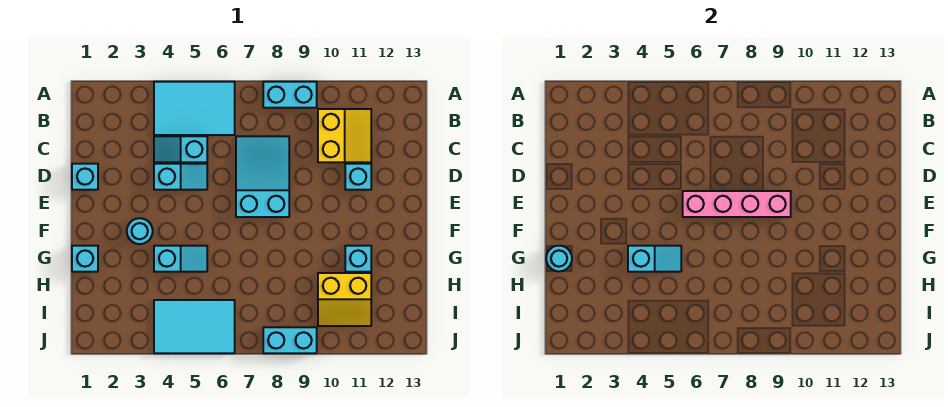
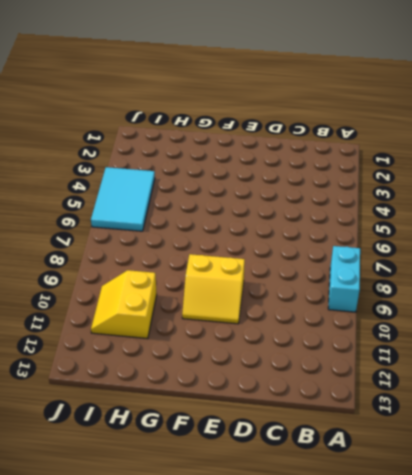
yellow 2x2 slope [182,254,245,324] -> yellow 2x2 slope moved to [318,109,371,162]
none -> cyan 2x3 tile [154,82,235,135]
none -> cyan 1x2 slope [154,136,207,162]
none -> cyan 2x3 slope [236,136,289,217]

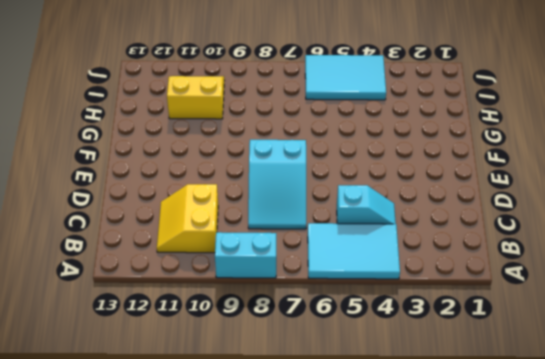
none -> cyan 1x1 brick [72,164,98,190]
none -> cyan 1x2 slope [154,164,207,190]
none -> cyan 1x1 brick [345,164,371,190]

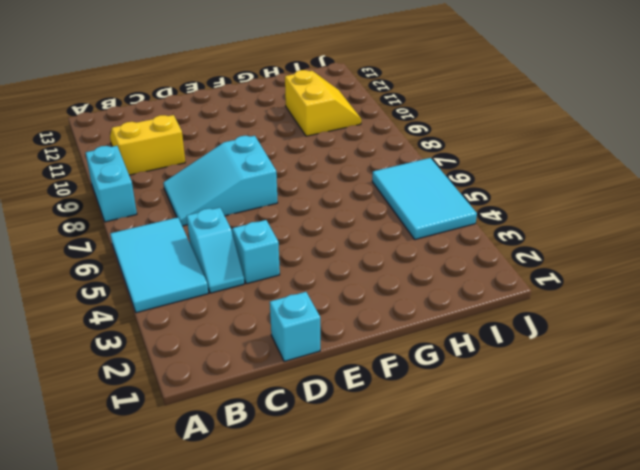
none -> cyan 1x1 brick [345,164,371,190]
none -> cyan 1x1 round brick [127,218,153,244]
none -> cyan 1x1 brick [72,246,98,272]

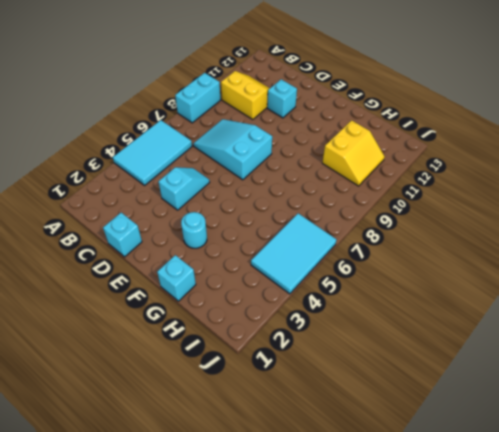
none -> cyan 1x2 slope [154,136,207,162]
none -> cyan 1x2 slope [154,246,207,272]
none -> cyan 1x1 brick [345,246,371,272]

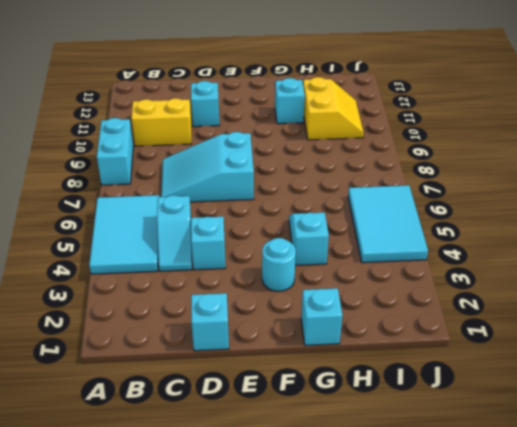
none -> cyan 1x2 brick [263,327,317,353]
none -> pink 1x4 brick [683,191,791,217]
none -> cyan 1x1 round brick [546,246,572,271]

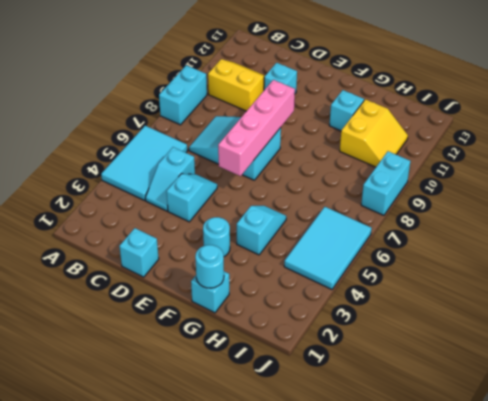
none -> cyan 1x2 slope [628,246,681,272]

